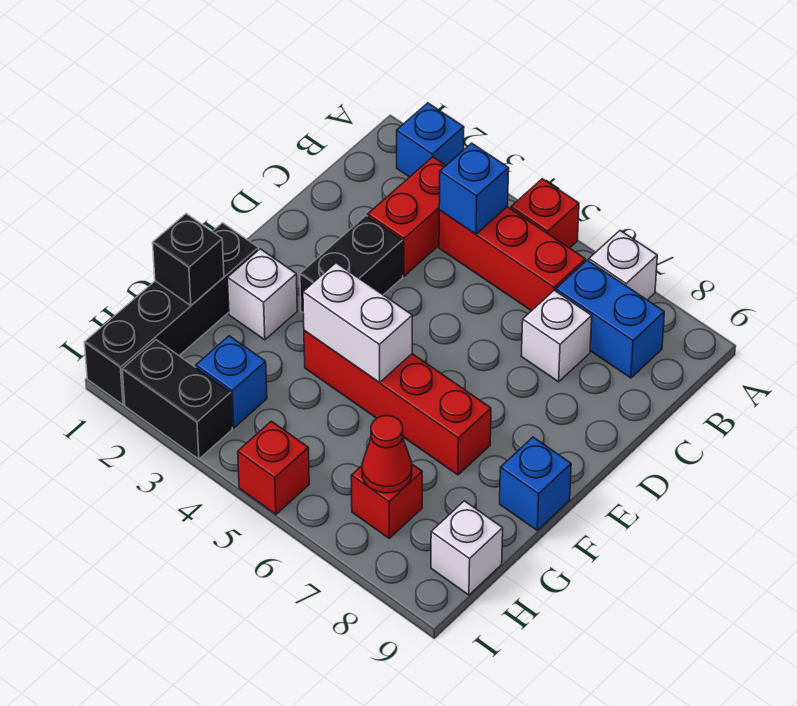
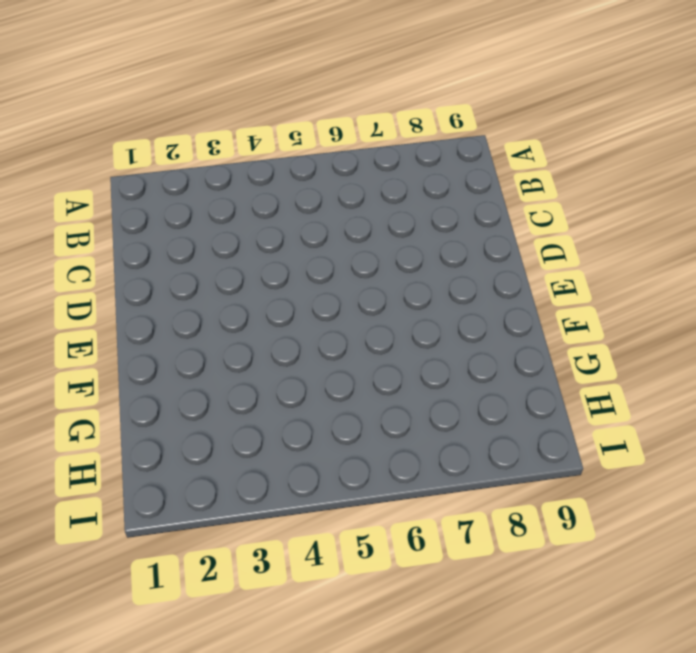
none -> blue 1x1 brick [397,103,464,177]
none -> red 1x1 brick [511,179,579,248]
none -> white 1x1 brick [589,231,657,300]

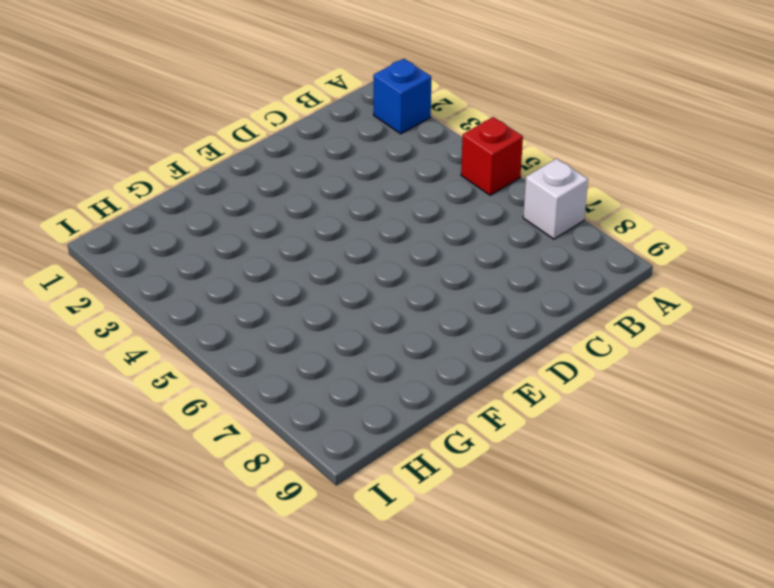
none -> red 1x2 brick [368,157,446,276]
none -> red 1x3 brick [439,207,585,311]
none -> blue 1x2 brick [556,260,664,378]

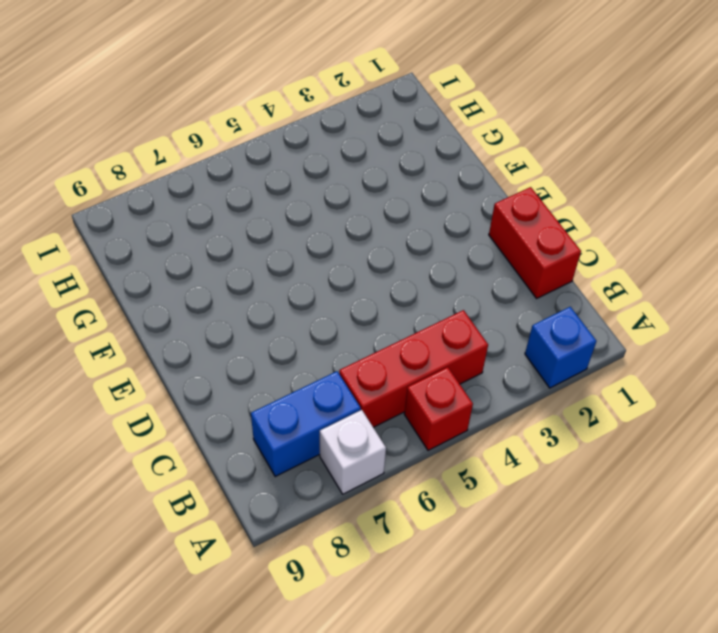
red 1x2 brick [489,187,581,298] -> red 1x2 brick moved to [368,157,446,276]
none -> white 1x1 brick [521,290,592,382]
none -> black 1x2 brick [300,216,403,312]
none -> black 1x4 brick [85,223,259,405]

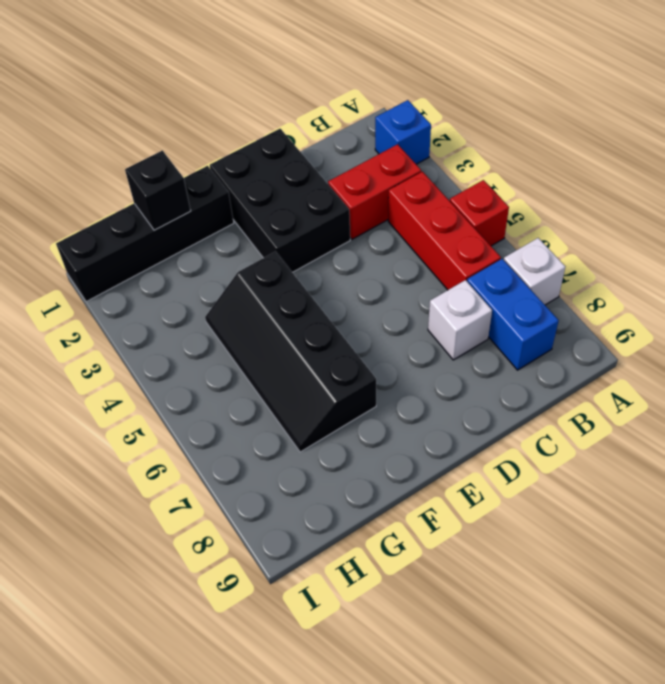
black 2x3 brick [210,129,350,272] -> black 1x2 brick [300,216,403,312]
black 2x4 slope [205,252,376,452] -> red 1x4 brick [304,331,491,475]
none -> white 1x1 brick [228,249,297,340]
none -> blue 1x1 brick [500,437,571,530]
none -> blue 1x1 brick [196,336,267,428]

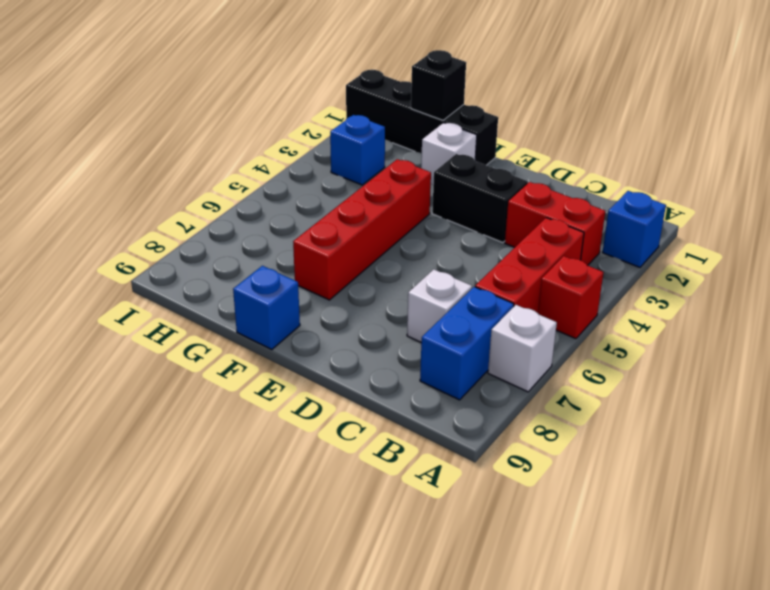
none -> red 1x1 brick [351,464,422,538]
none -> white 1x1 brick [431,501,503,595]
none -> black 1x2 brick [122,340,232,459]

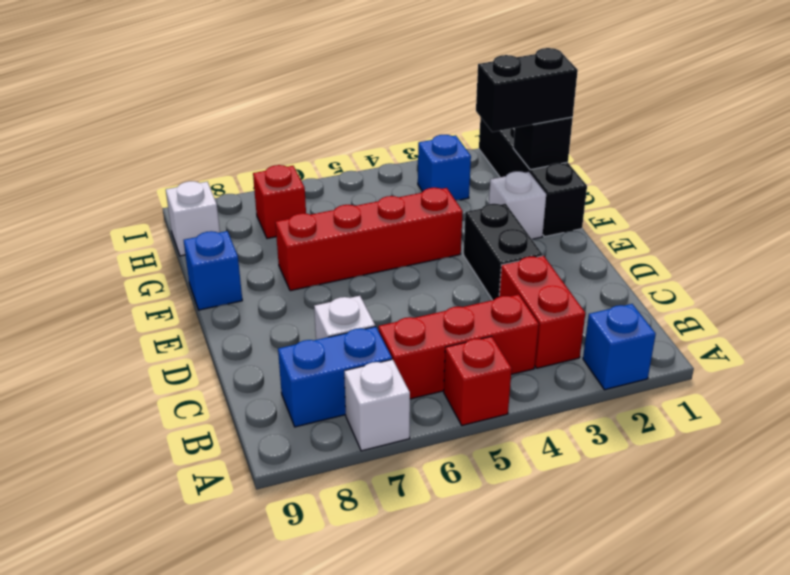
black 1x2 brick [476,48,578,132] -> black 1x2 brick moved to [122,340,232,459]
none -> red 1x1 brick [238,421,309,514]
none -> blue 1x1 brick [439,143,509,234]
none -> white 1x2 brick [303,263,412,383]

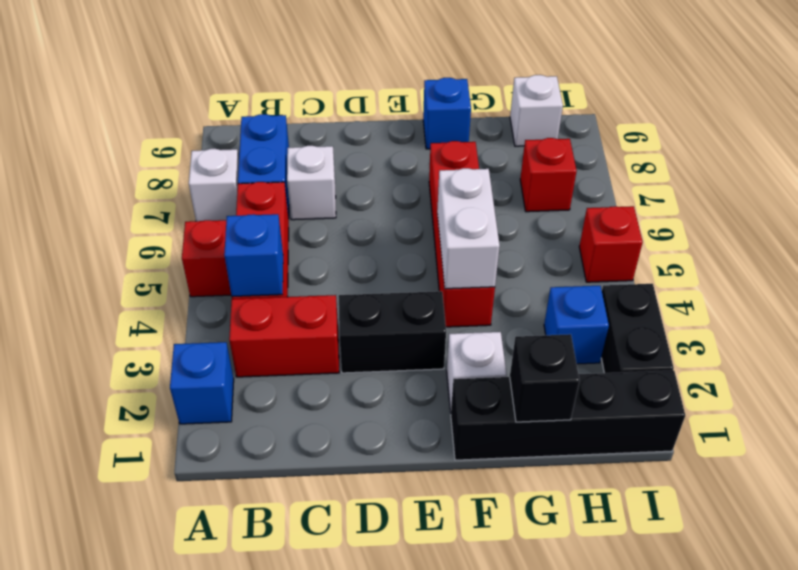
none -> red 1x1 cone [362,416,412,493]

